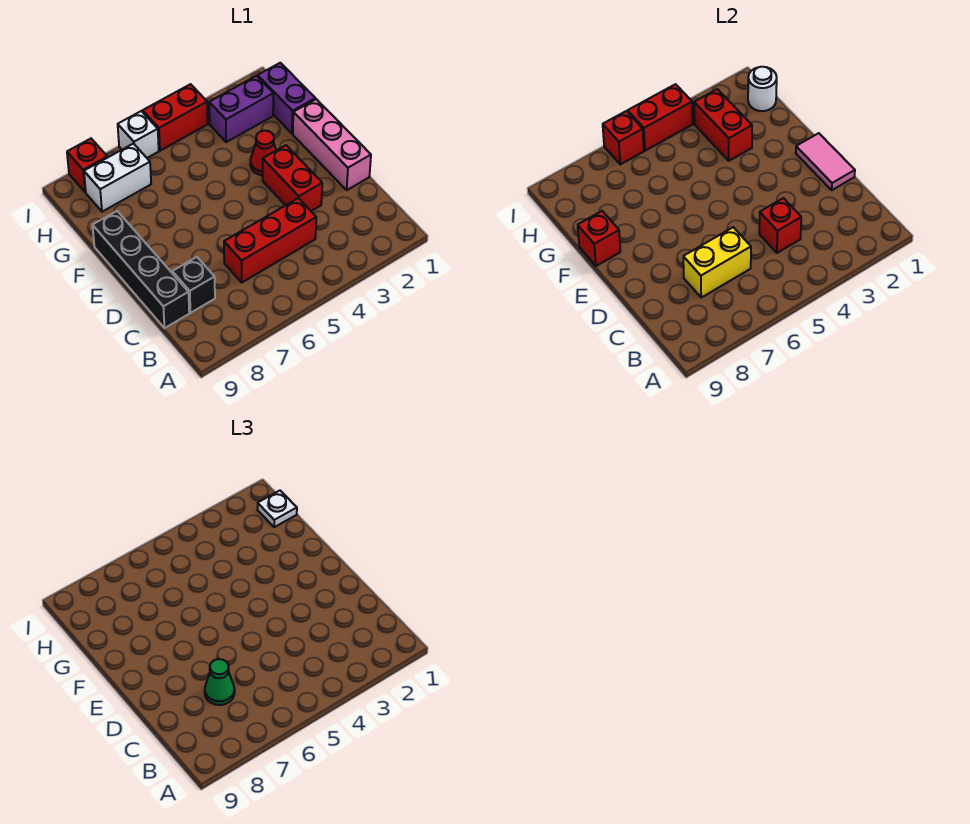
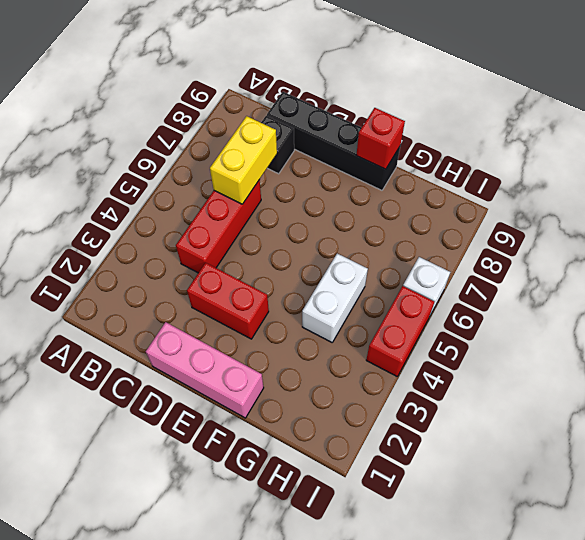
white 1x2 brick [302,254,368,342] -> white 1x2 brick moved to [84,144,151,212]
none -> red 1x1 cone [250,131,276,175]
none -> purple 1x2 brick [258,63,315,134]
none -> purple 1x2 brick [209,76,273,142]

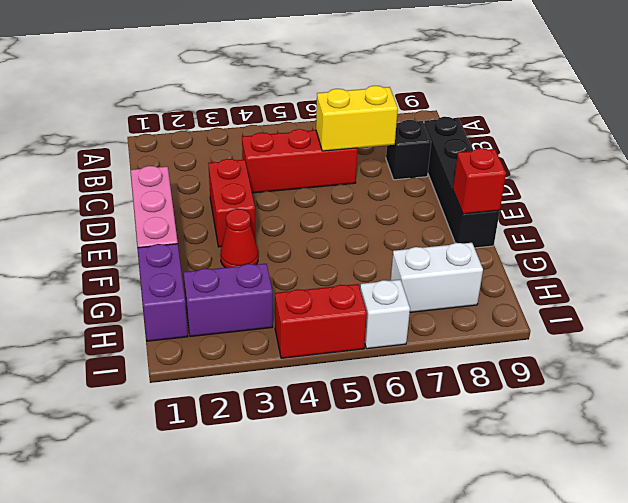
none -> red 1x1 brick [67,139,107,192]
none -> red 1x1 brick [759,198,801,253]
none -> pink 1x2 tile [796,133,855,190]

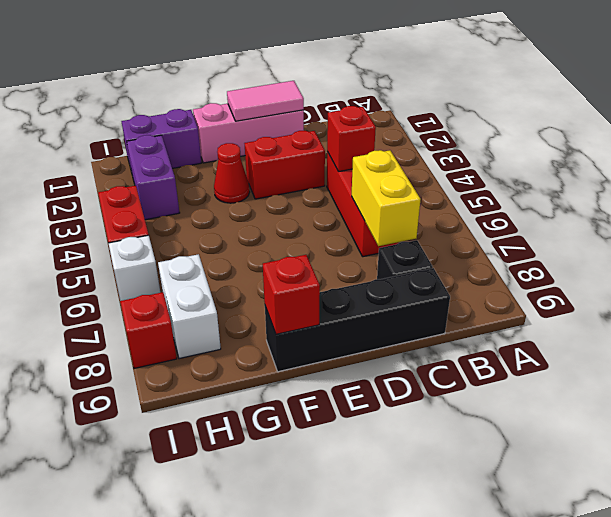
none -> red 1x2 brick [694,89,752,161]
none -> white 1x1 round brick [748,67,777,111]
none -> red 1x2 brick [628,84,693,151]

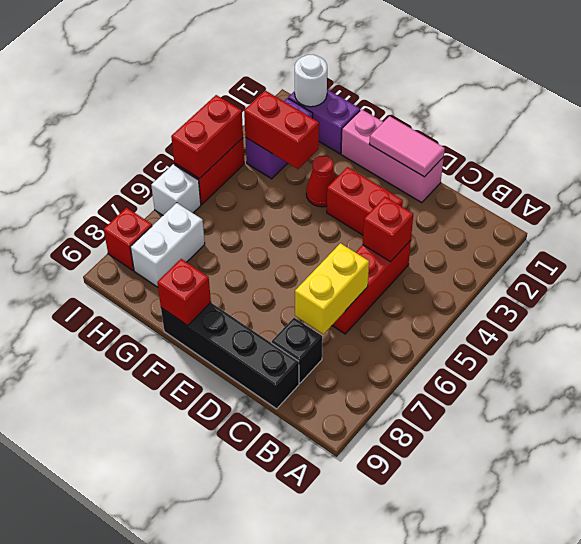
none -> red 1x1 brick [603,111,644,164]
none -> green 1x1 cone [205,659,235,705]
none -> white 1x1 plate [257,491,297,527]

